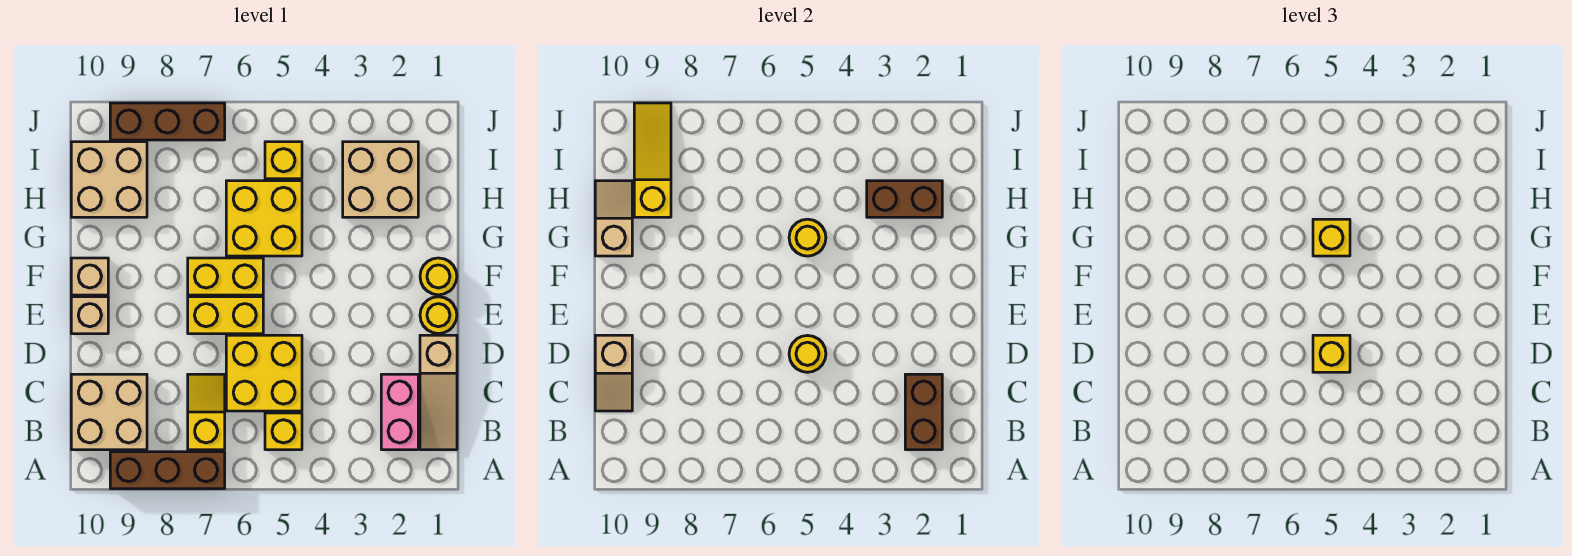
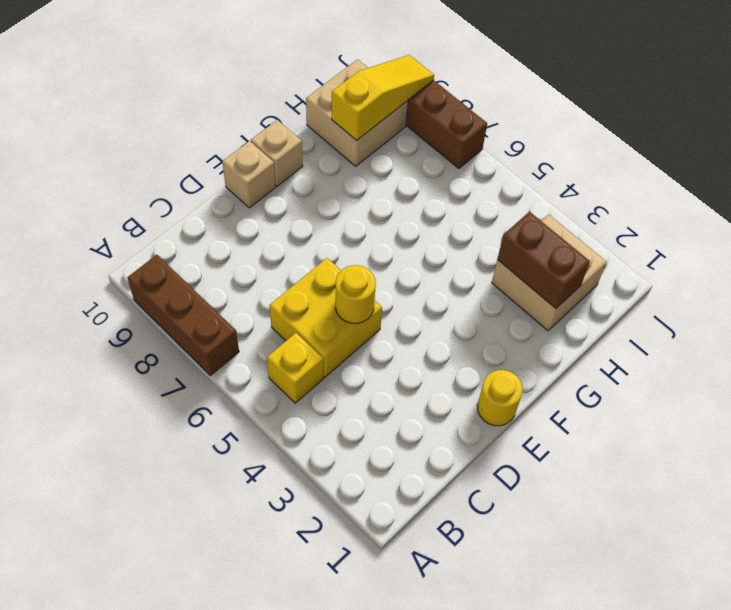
none -> tan 1x3 slope [420,335,457,450]
none -> pink 1x2 brick [381,374,418,450]
none -> yellow 1x2 slope [188,374,225,450]

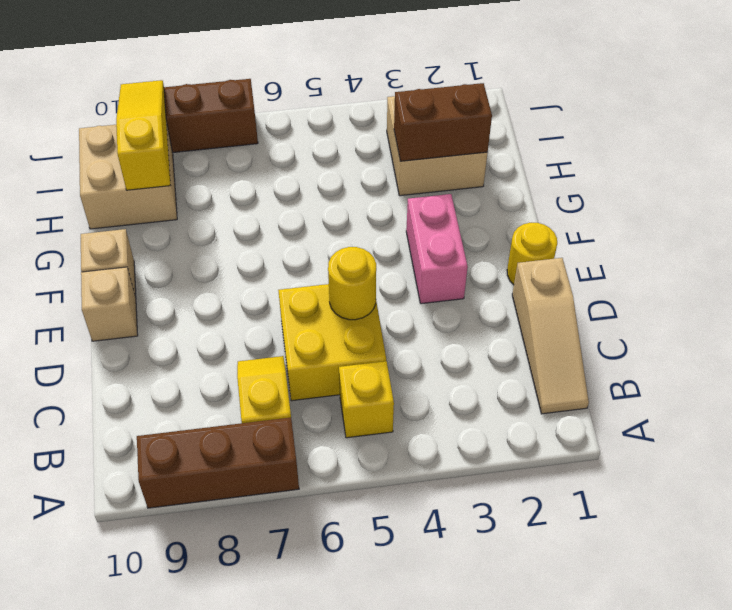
pink 1x2 brick [406,194,468,304] -> pink 1x2 brick moved to [381,374,418,450]
none -> tan 2x2 brick [71,374,147,450]
none -> yellow 1x2 brick [188,297,263,334]
none -> yellow 1x1 round brick [420,258,457,295]

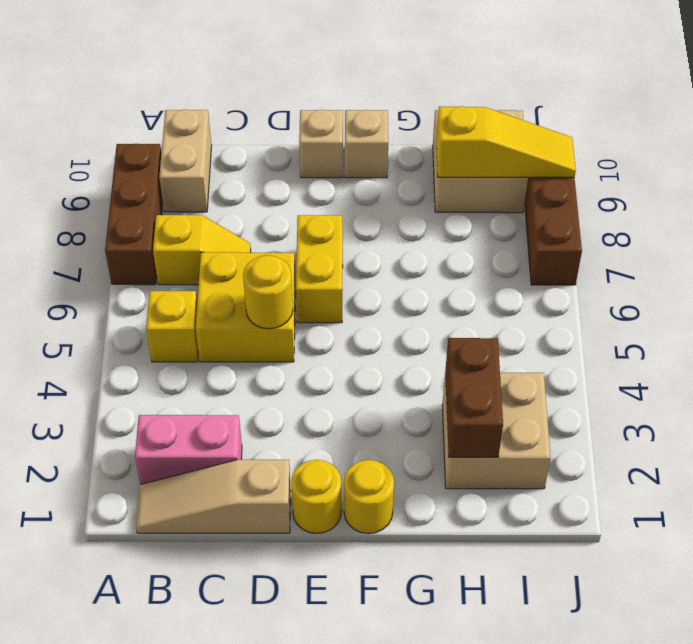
tan 1x2 brick [159,109,212,212] -> tan 2x2 brick [71,374,147,450]
none -> yellow 1x2 brick [188,258,263,295]
none -> yellow 2x2 brick [226,181,302,256]
none -> yellow 1x1 brick [265,142,302,179]

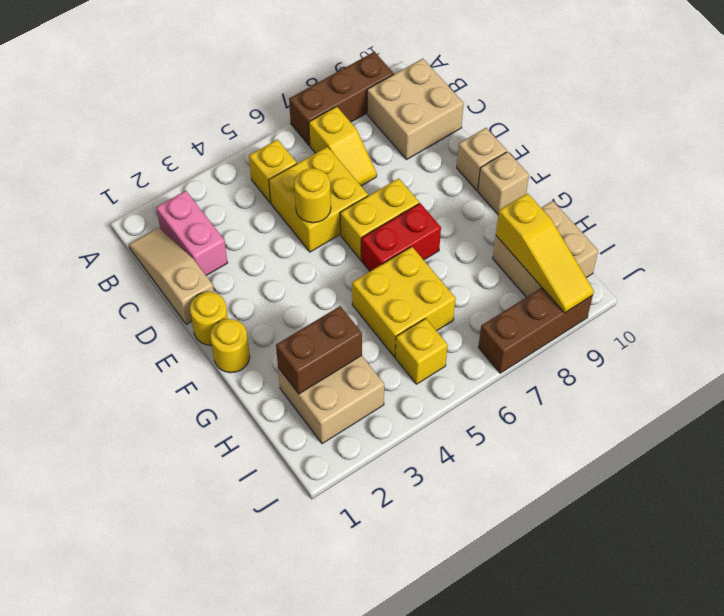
red 1x2 brick [361,203,441,271] -> yellow 1x2 brick [188,258,263,295]
none -> brown 1x2 brick [905,374,942,450]
none -> tan 1x2 slope [595,335,632,411]
none -> yellow 1x1 round brick [789,219,826,256]

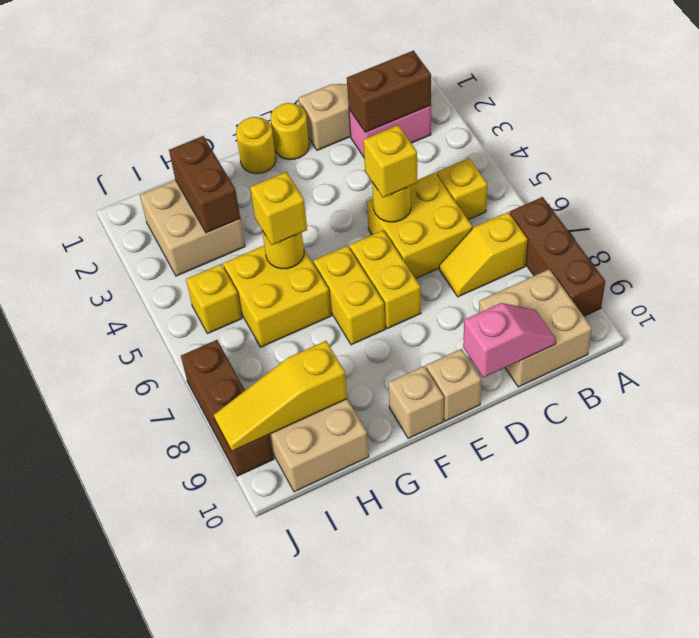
pink 1x2 slope [463,303,556,378] -> tan 1x2 slope [595,335,632,411]
none -> tan 1x2 slope [595,181,632,256]

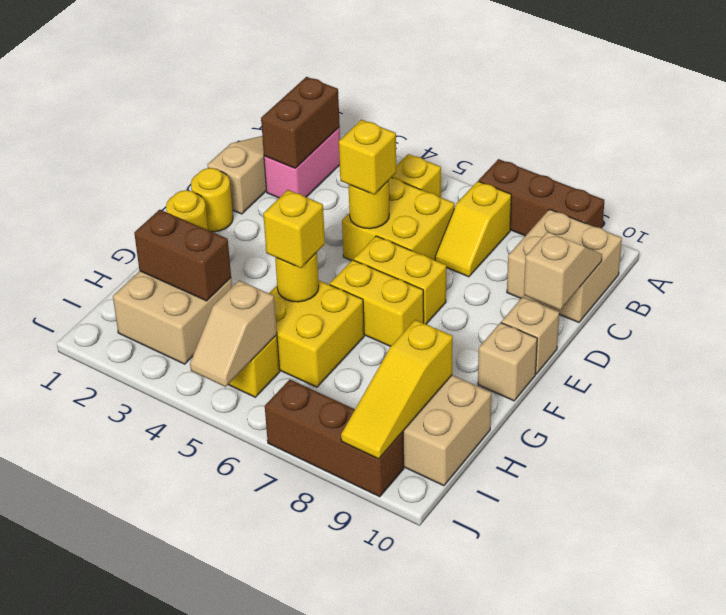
tan 1x2 slope [190,280,277,387] -> tan 1x2 slope moved to [595,181,632,256]

